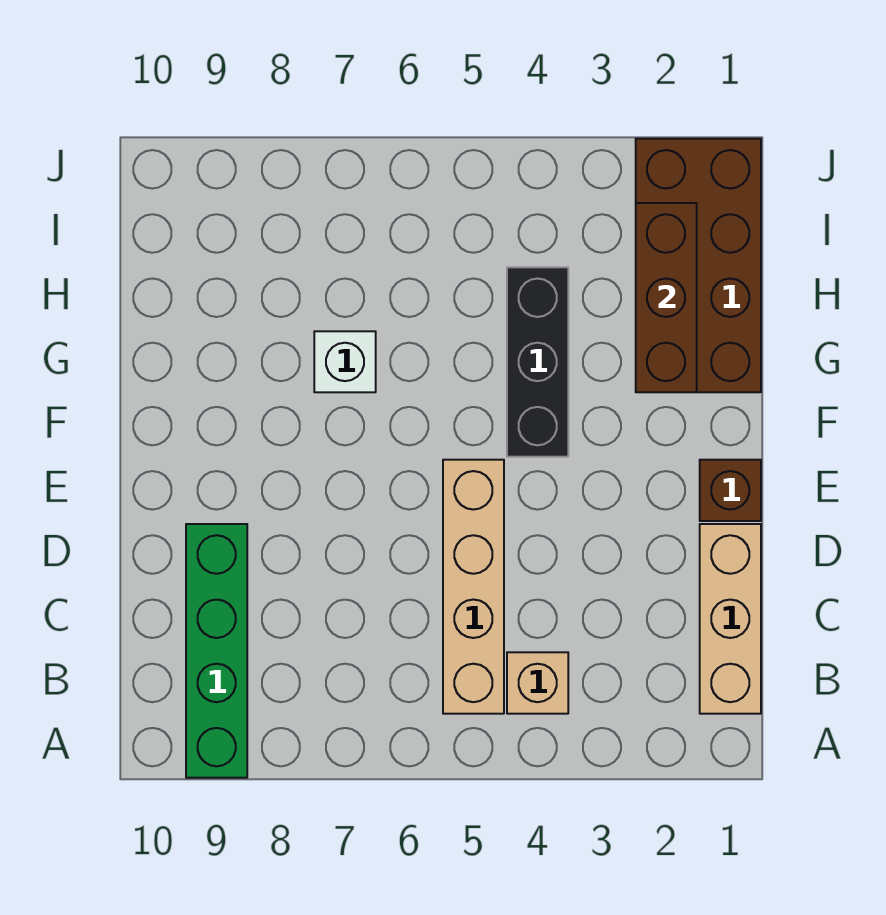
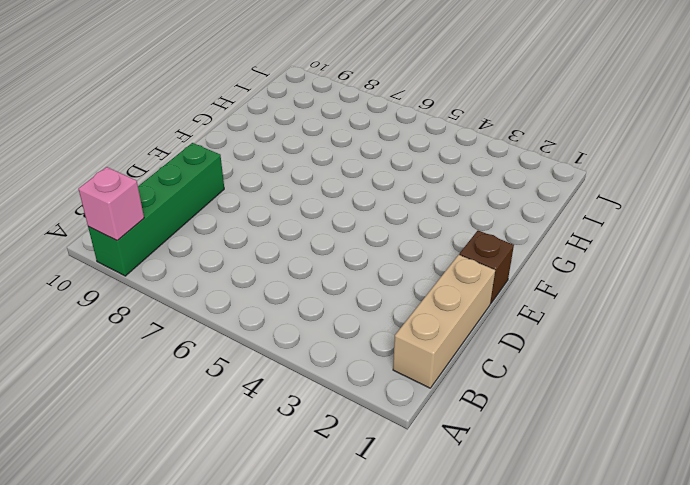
pink 1x1 brick [79,167,144,241] -> none
none -> tan 1x1 brick [507,652,568,714]
none -> tan 1x4 brick [443,460,504,714]

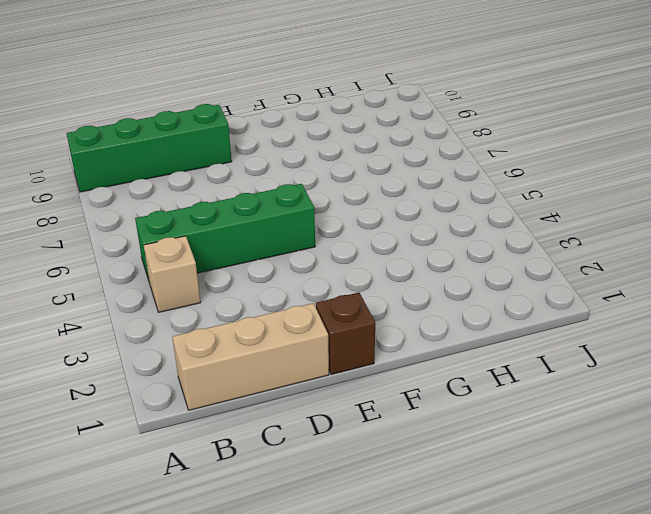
green 1x4 brick [135,184,315,283] -> tan 1x4 brick [443,460,504,714]
none -> black 1x3 brick [507,267,568,457]
none -> brown 2x4 brick [636,139,761,392]

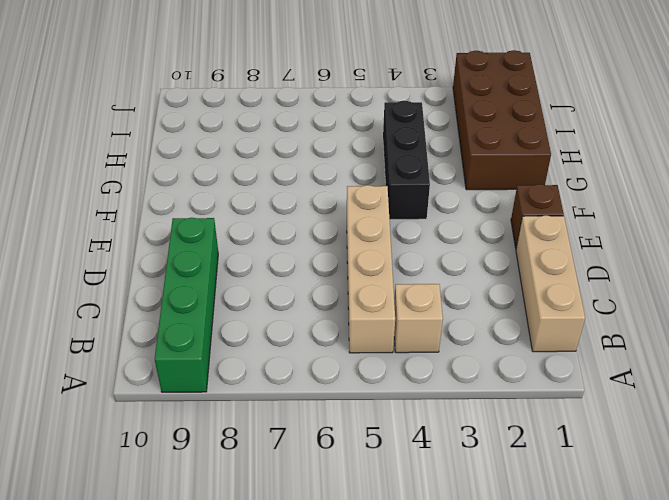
none -> white 1x1 brick [314,331,376,392]
none -> brown 1x3 brick [636,203,697,392]

